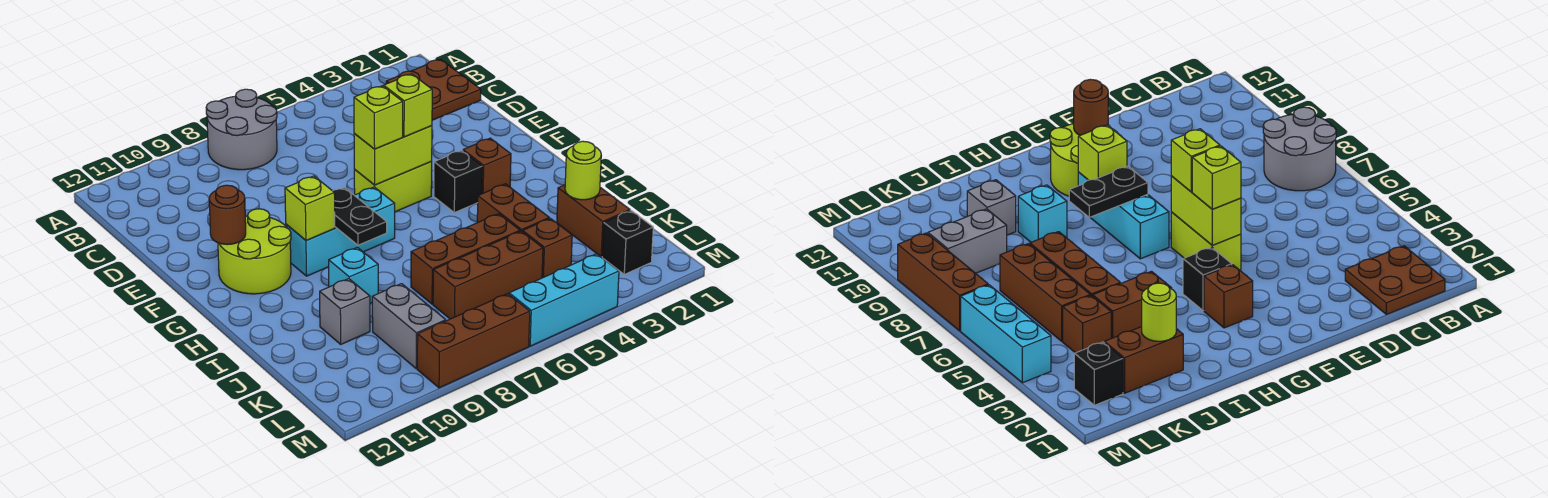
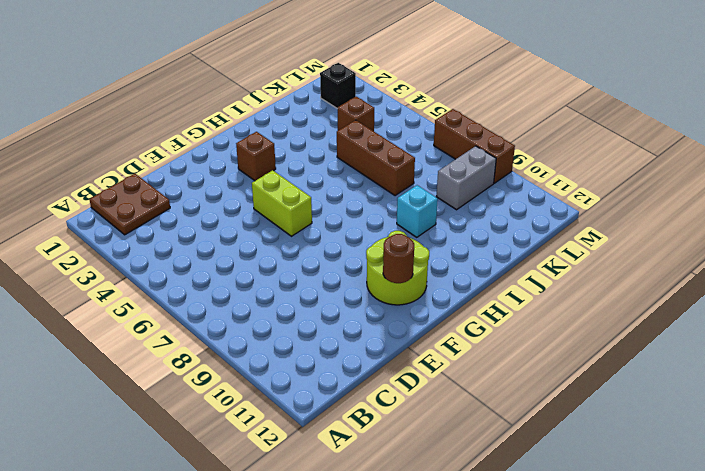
none -> grey 2x2 round brick [206,89,277,170]
none -> black 1x1 brick [434,150,482,213]
none -> cyan 1x3 brick [286,187,395,276]

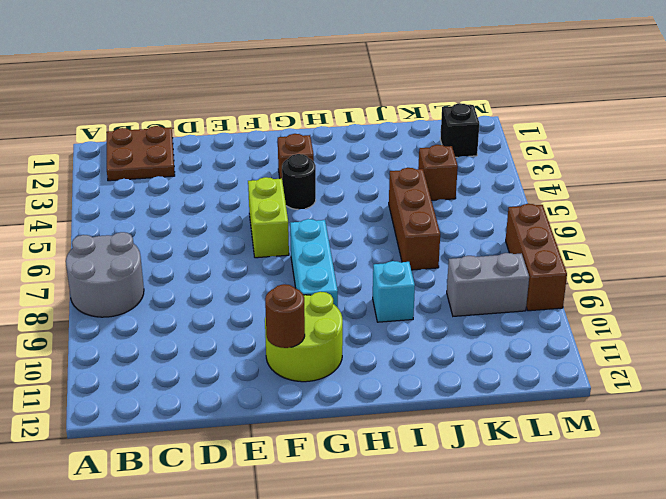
black 1x1 round brick [282,154,316,210] -> black 1x1 brick [434,150,482,213]
none -> brown 1x2 brick [477,184,549,232]
none -> brown 1x2 brick [557,185,630,257]
none -> grey 1x1 brick [320,279,370,344]

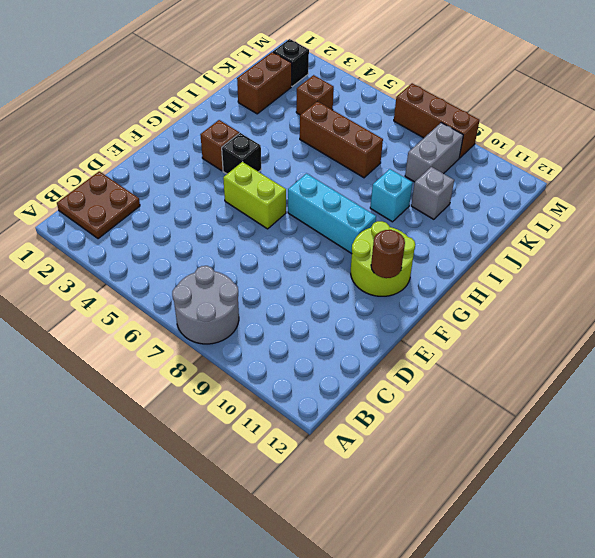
none -> brown 1x2 brick [477,184,549,232]
none -> brown 1x3 brick [433,231,543,319]
none -> cyan 1x3 brick [509,254,619,346]

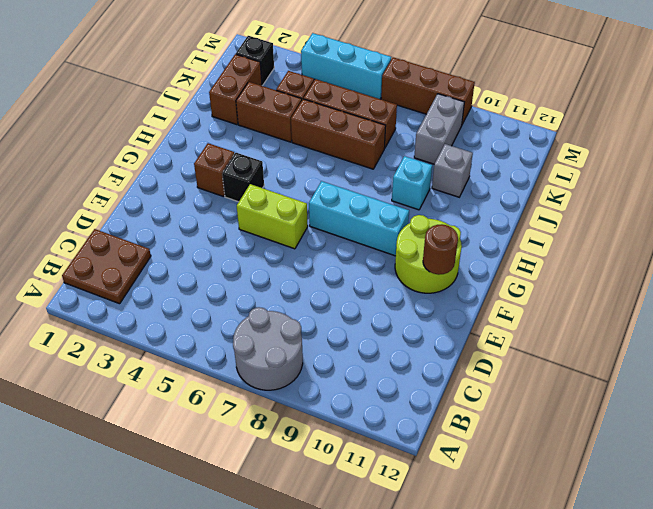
brown 1x2 brick [236,82,302,142] -> brown 1x2 brick turned to [477,184,549,232]
none -> lime 1x2 brick [354,126,432,185]
none -> black 1x2 plate [333,188,387,245]
none -> lime 1x1 brick [285,176,335,241]

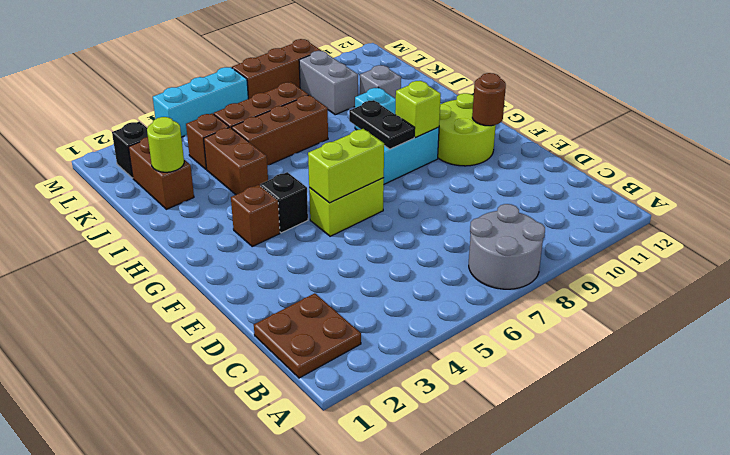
none -> lime 1x1 brick [384,74,432,137]
none -> lime 1x1 brick [354,86,403,149]

